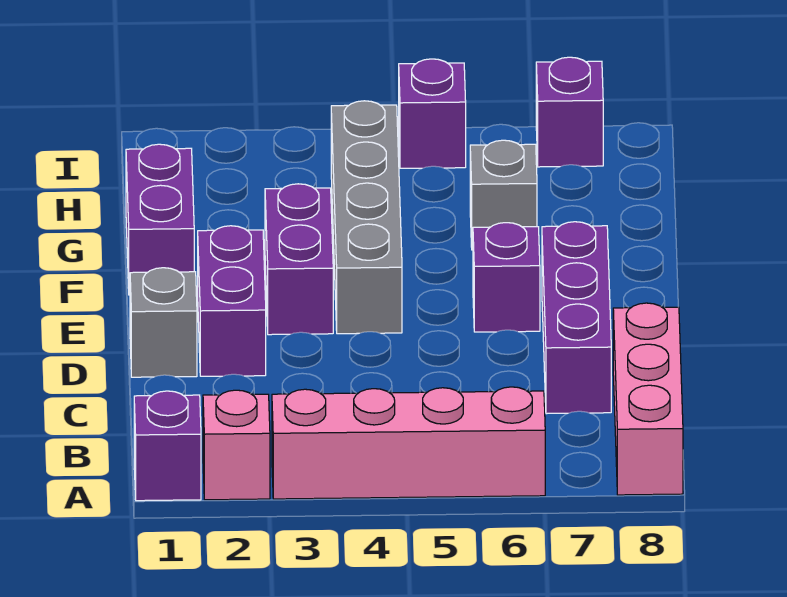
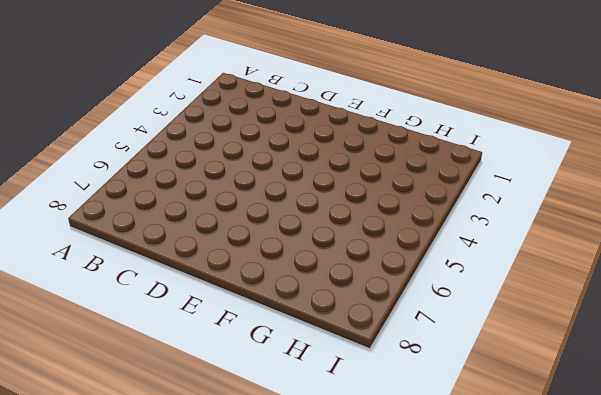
none -> purple 1x1 brick [134,391,201,501]
none -> pink 1x1 brick [203,390,270,500]
none -> pink 1x4 brick [272,387,545,499]

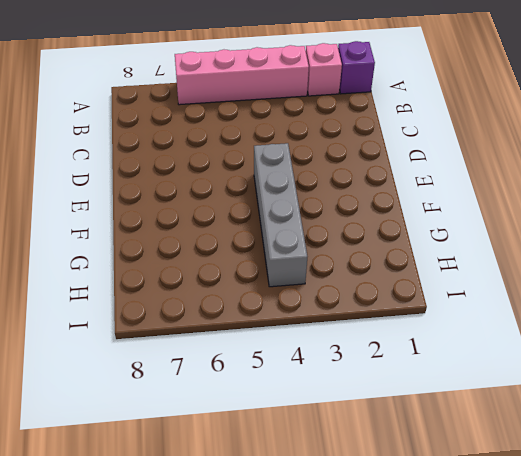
none -> pink 1x3 brick [613,303,683,495]
none -> purple 1x3 brick [542,222,611,414]
none -> grey 1x1 brick [130,268,197,377]

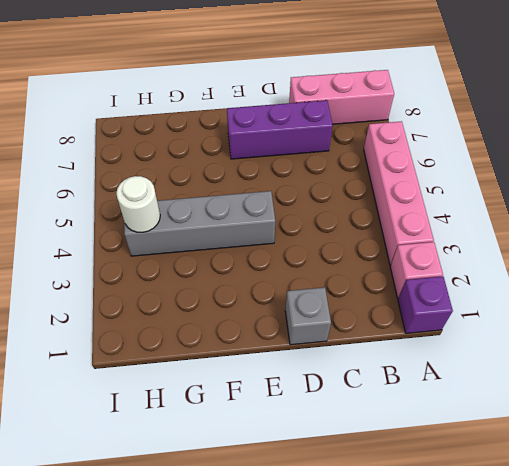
white 1x1 round brick [116,176,160,232] -> none
none -> purple 1x2 brick [198,226,266,376]
none -> purple 1x2 brick [265,184,333,335]
none -> purple 1x1 brick [473,223,540,332]

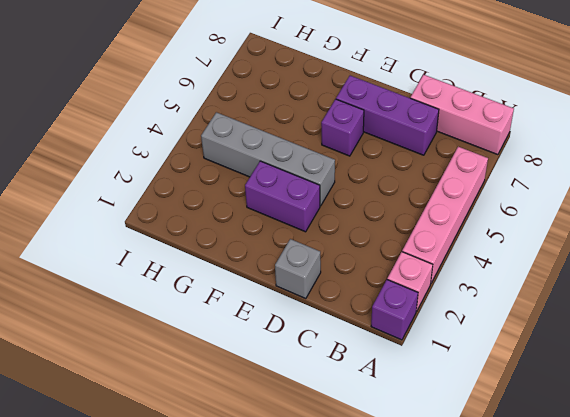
none -> purple 1x2 brick [198,226,266,376]
none -> purple 1x2 brick [126,144,194,295]
none -> grey 1x1 brick [470,140,537,250]

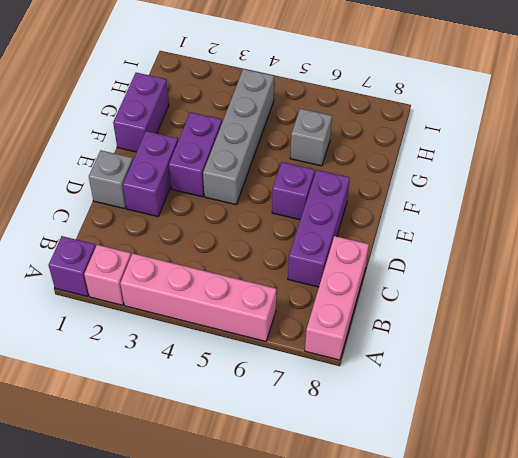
none -> purple 1x1 brick [399,59,466,168]
none -> purple 1x1 brick [536,57,603,167]

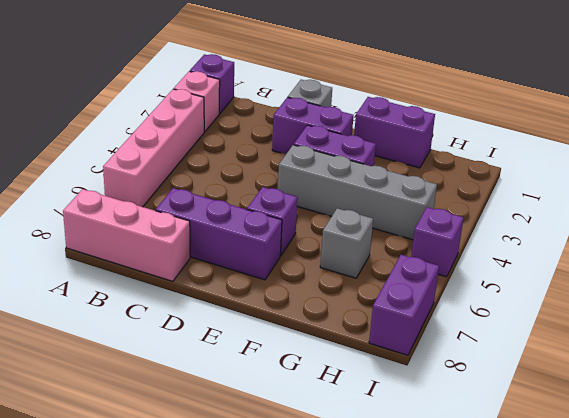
purple 1x2 brick [369,255,439,355] -> purple 1x1 brick [536,57,603,167]

